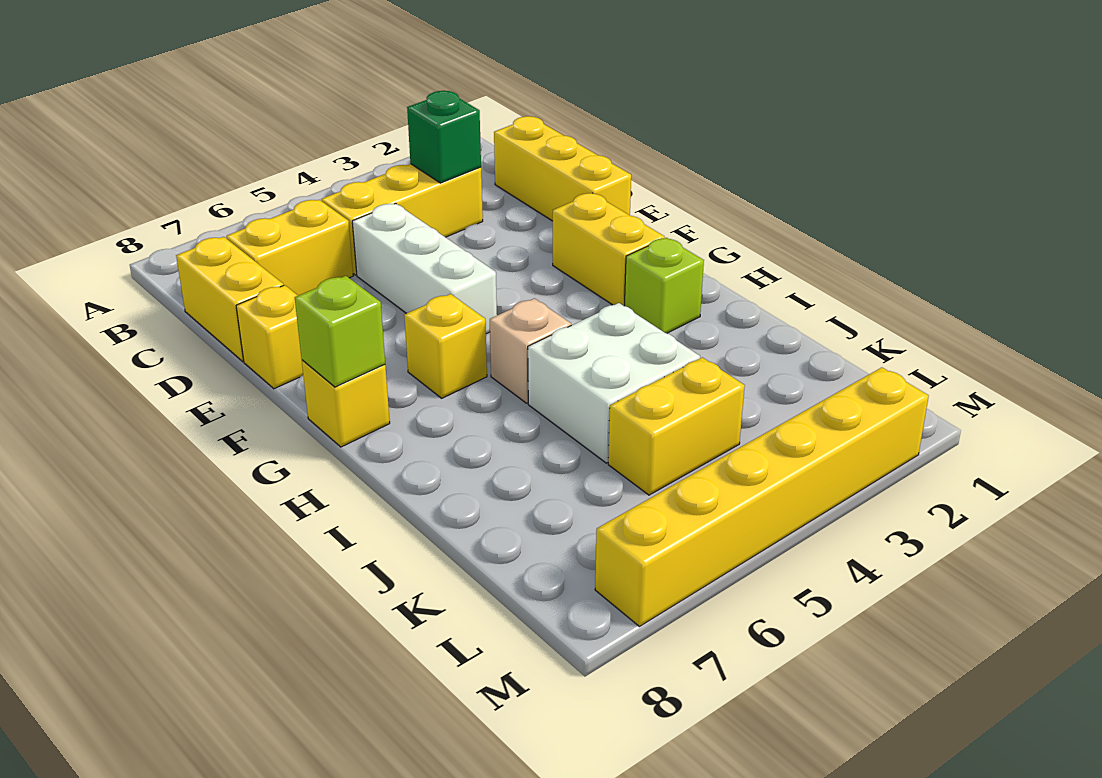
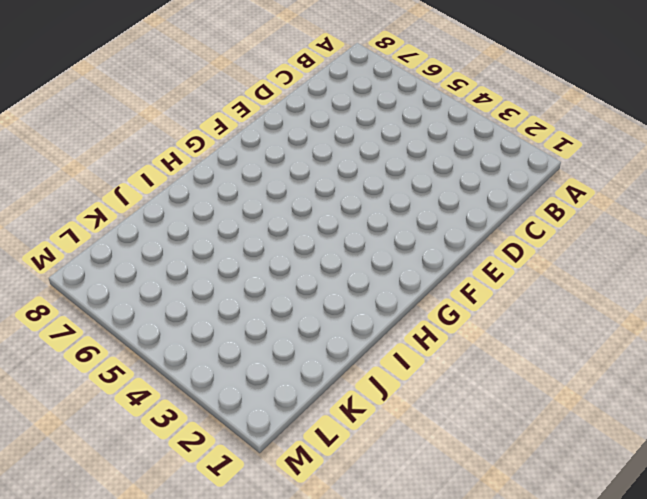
none -> yellow 1x3 brick [494,116,631,221]
none -> yellow 1x3 brick [321,164,483,275]
none -> yellow 1x2 brick [226,200,353,296]

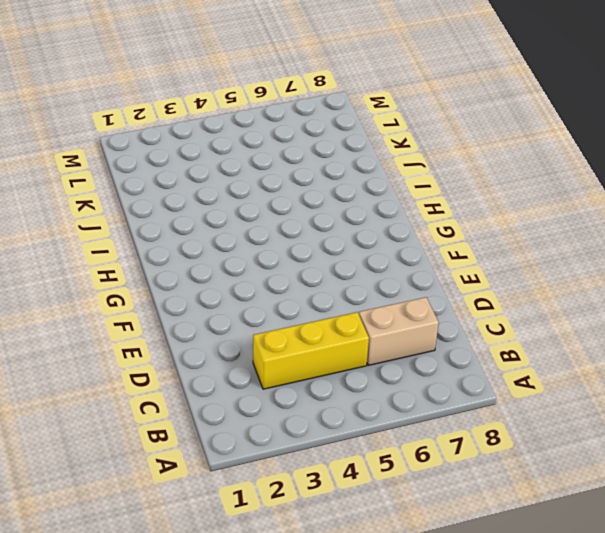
tan 1x2 brick [359,297,439,365] -> yellow 1x2 brick [226,200,353,296]
none -> yellow 1x3 brick [494,116,631,221]
none -> yellow 1x2 brick [176,237,283,361]
none -> white 1x3 brick [352,203,497,334]

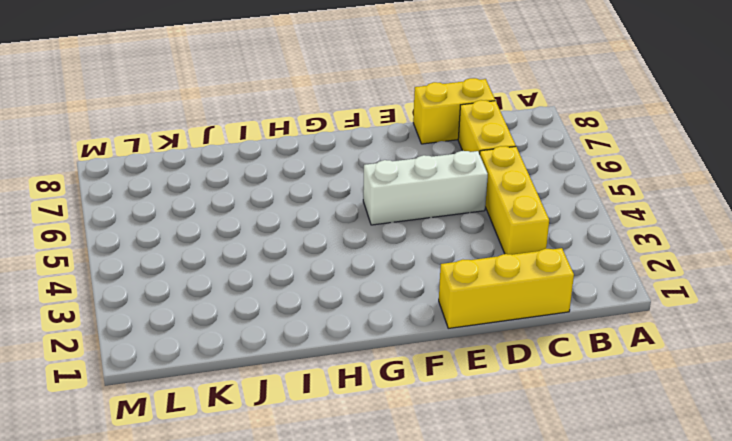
none -> yellow 1x1 brick [236,285,303,389]
none -> yellow 1x2 brick [553,193,665,306]
none -> yellow 1x1 brick [404,294,487,398]

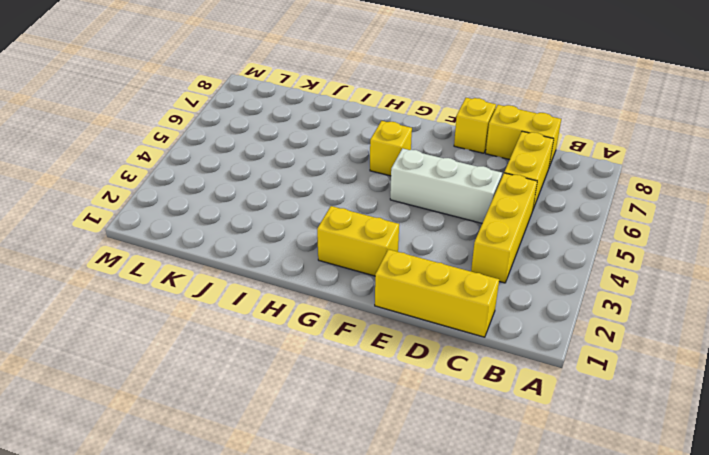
none -> yellow 1x1 brick [302,360,390,447]
none -> lime 1x1 brick [624,238,704,333]
none -> tan 1x1 brick [490,298,571,403]

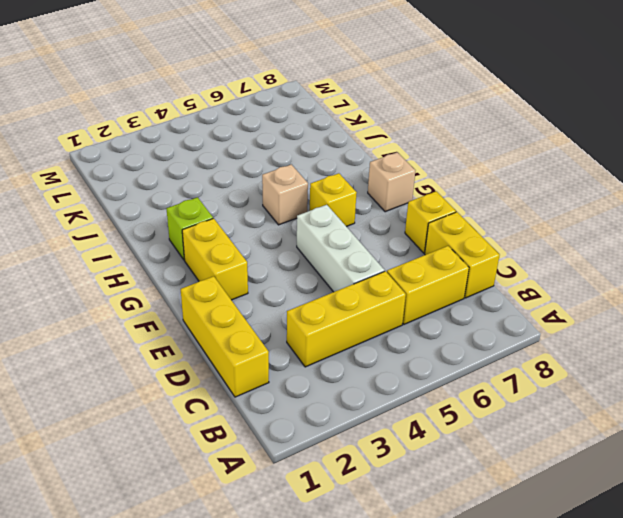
tan 1x1 brick [368,152,415,212] -> yellow 1x1 brick [302,360,390,447]
none -> white 2x2 brick [528,303,700,463]
none -> yellow 1x2 brick [608,357,745,495]
none -> yellow 1x6 brick [595,367,929,626]

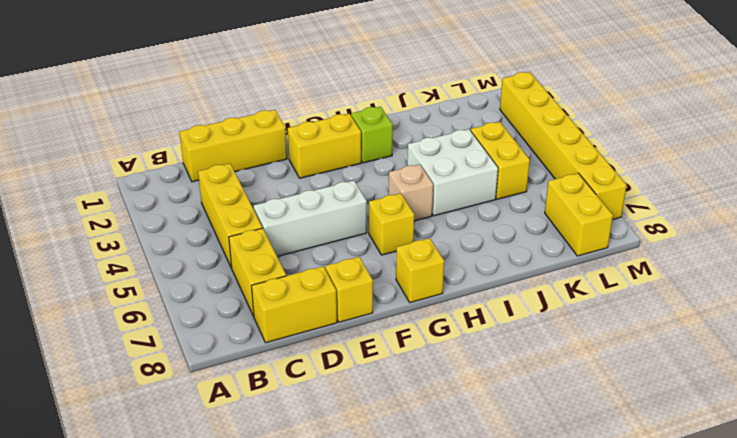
yellow 1x2 brick [545,173,613,256] -> none
none -> green 1x1 brick [407,91,481,183]
none -> lime 1x1 brick [295,276,385,387]

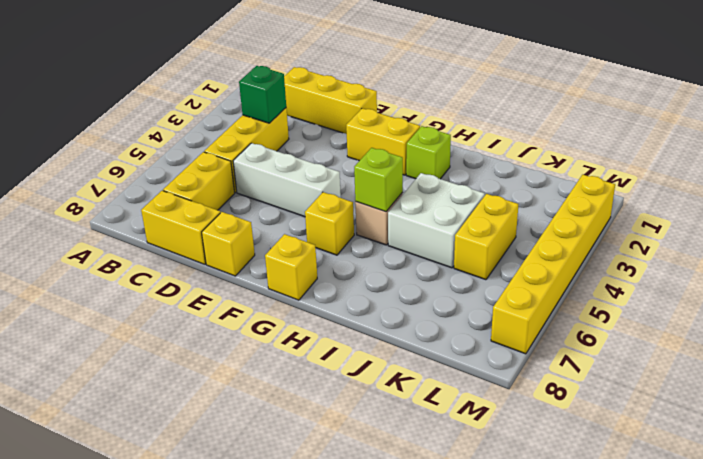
lime 1x1 brick [354,148,403,212] -> lime 1x1 brick moved to [295,276,385,387]

